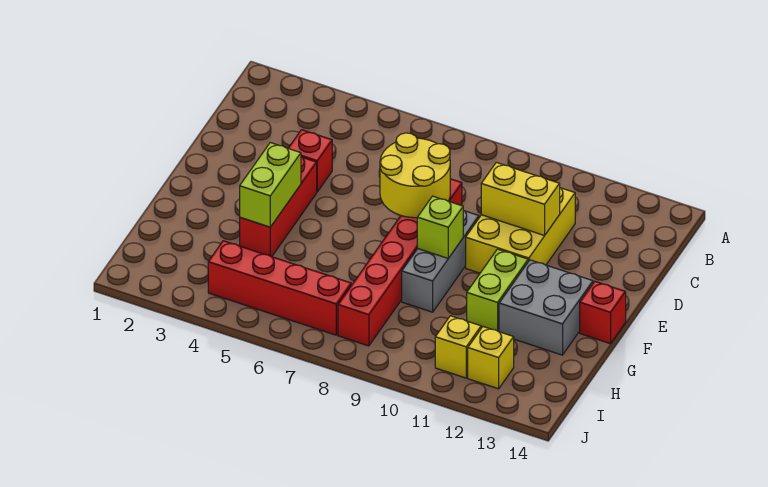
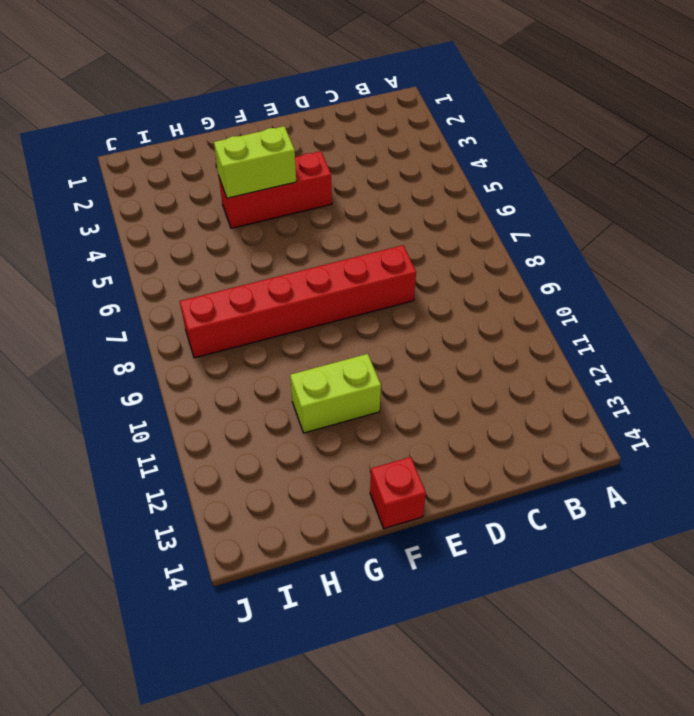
none -> yellow 2x3 brick [466,188,575,273]
none -> red 1x1 brick [288,130,332,192]
none -> grey 1x3 brick [402,210,479,312]

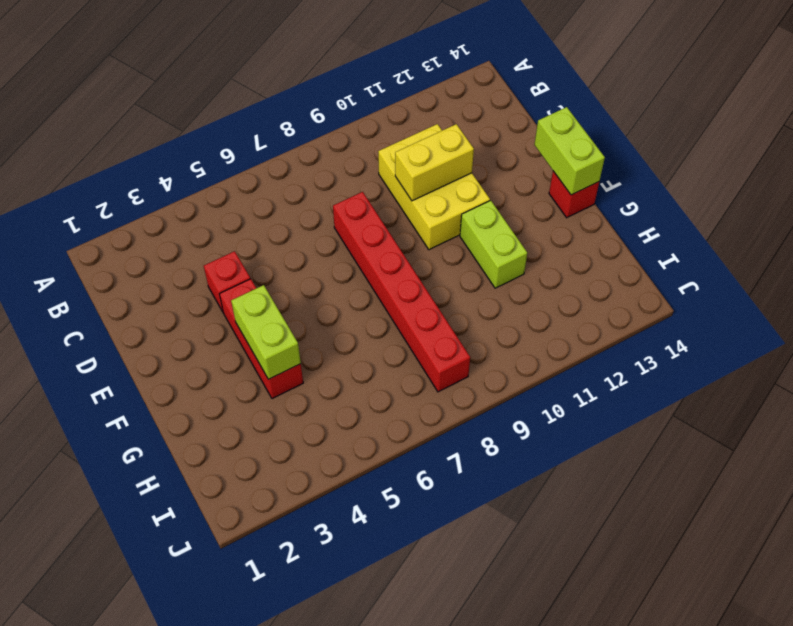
lime 1x2 brick [534,107,605,195] -> none
none -> grey 1x3 brick [402,210,479,312]
none -> grey 2x2 brick [499,260,593,355]
none -> red 1x4 brick [208,241,351,335]

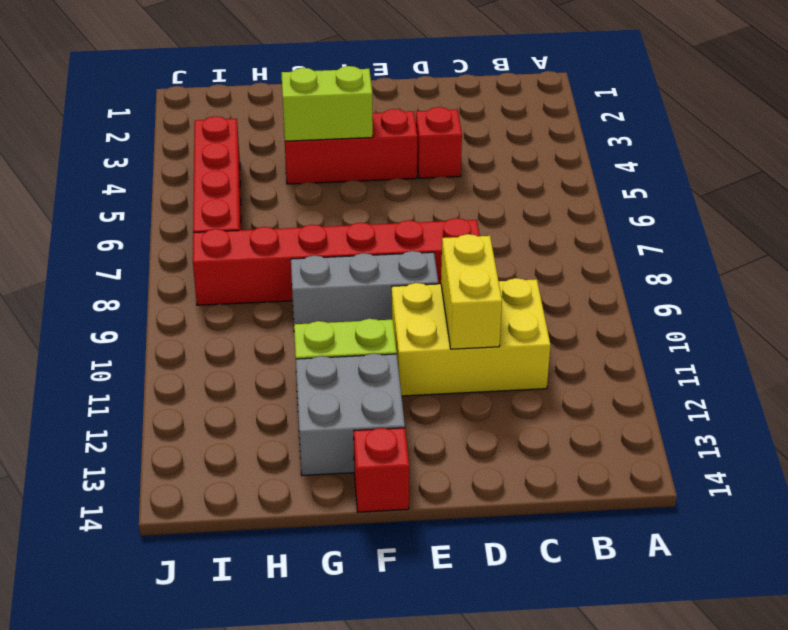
none -> yellow 1x1 brick [435,316,481,378]
none -> yellow 1x1 brick [468,327,514,389]
none -> yellow 2x2 round brick [380,133,450,218]

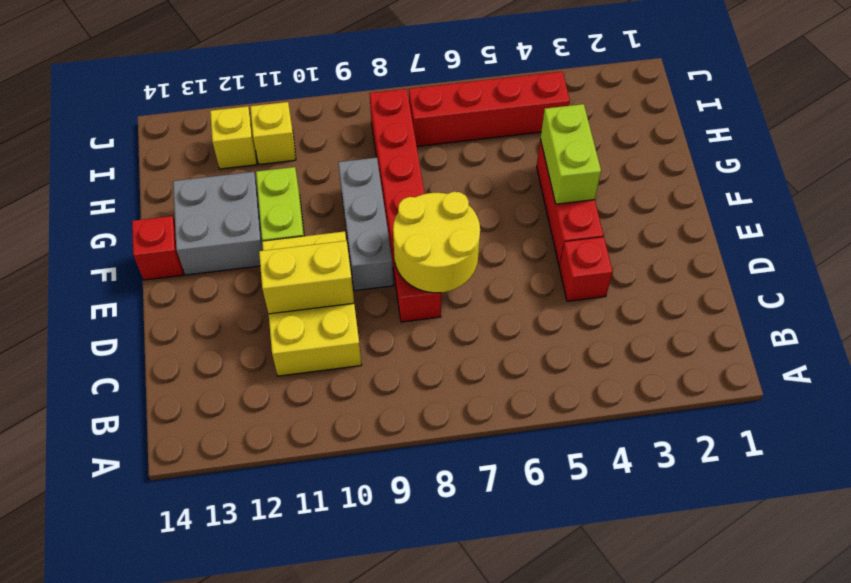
none -> lime 1x1 brick [417,196,463,258]

